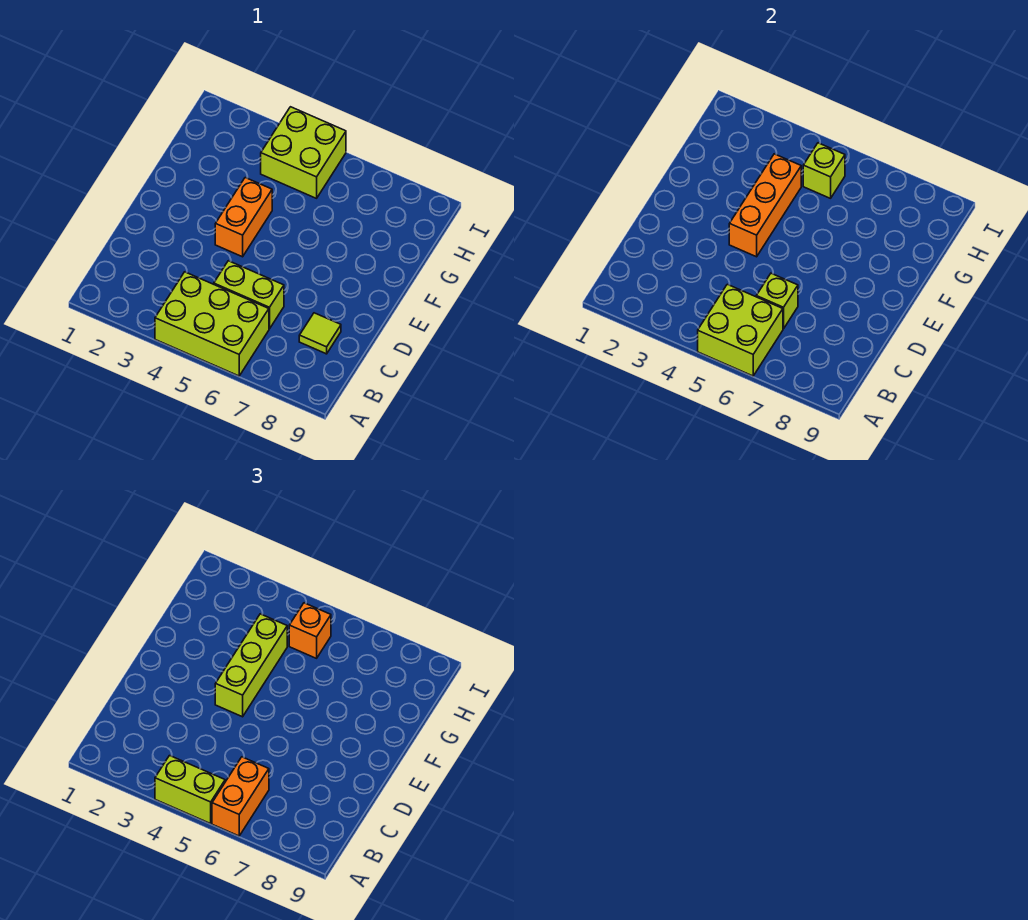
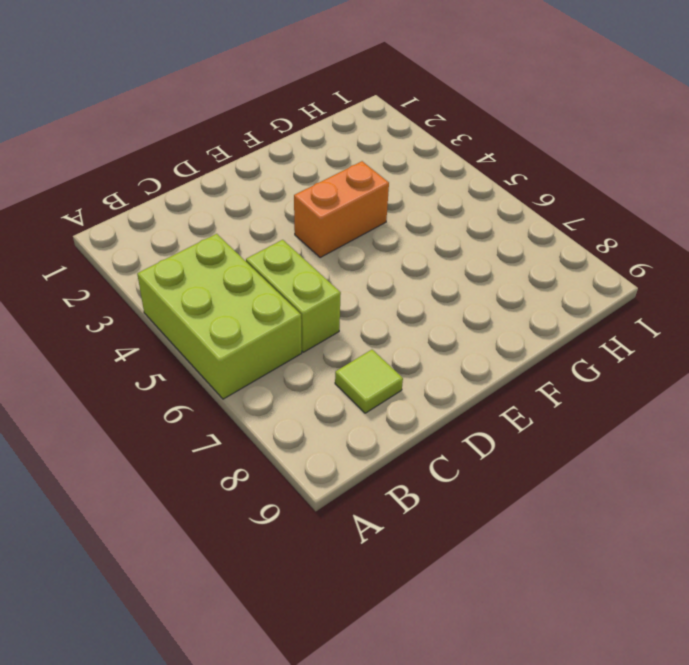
none -> lime 2x2 brick [261,107,346,198]
none -> lime 2x2 brick [698,284,783,376]
none -> lime 1x1 brick [756,273,798,329]

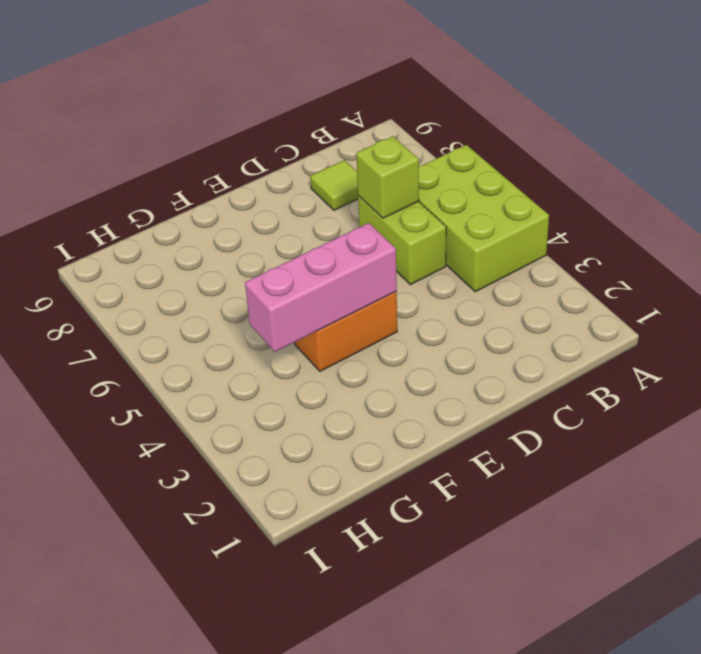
pink 1x3 brick [245,223,397,352] -> orange 1x3 brick [729,154,801,257]
none -> lime 2x2 brick [261,107,346,198]
none -> lime 2x2 brick [698,284,783,376]
none -> lime 1x1 brick [803,143,845,198]

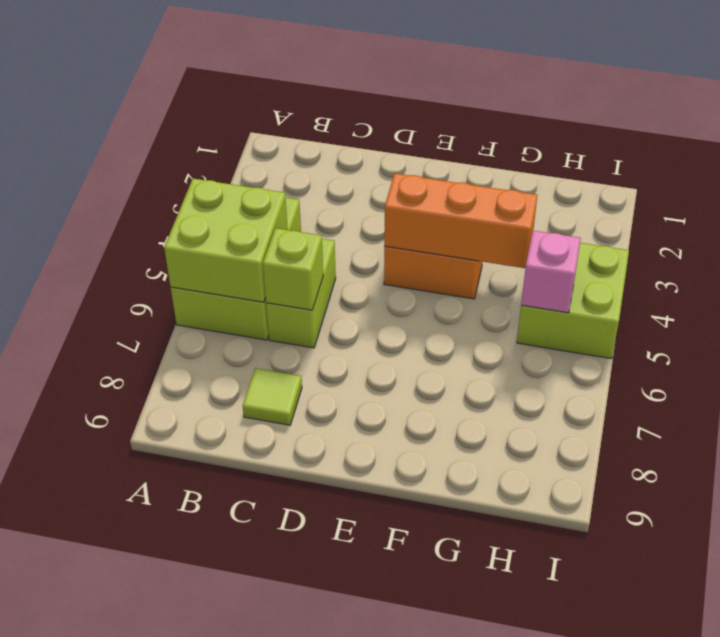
pink 1x1 brick [521,231,581,313] -> lime 1x1 brick [803,143,845,198]
none -> lime 1x2 brick [155,756,225,824]
none -> orange 1x2 brick [212,757,269,836]
none -> lime 1x3 brick [215,614,287,717]

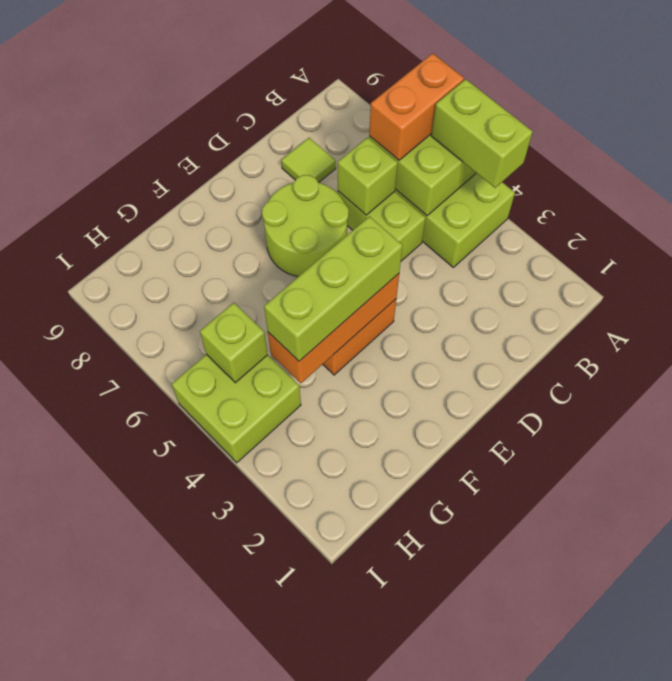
lime 2x2 round brick [262,175,349,277] -> none
none -> orange 1x1 brick [289,603,331,658]

